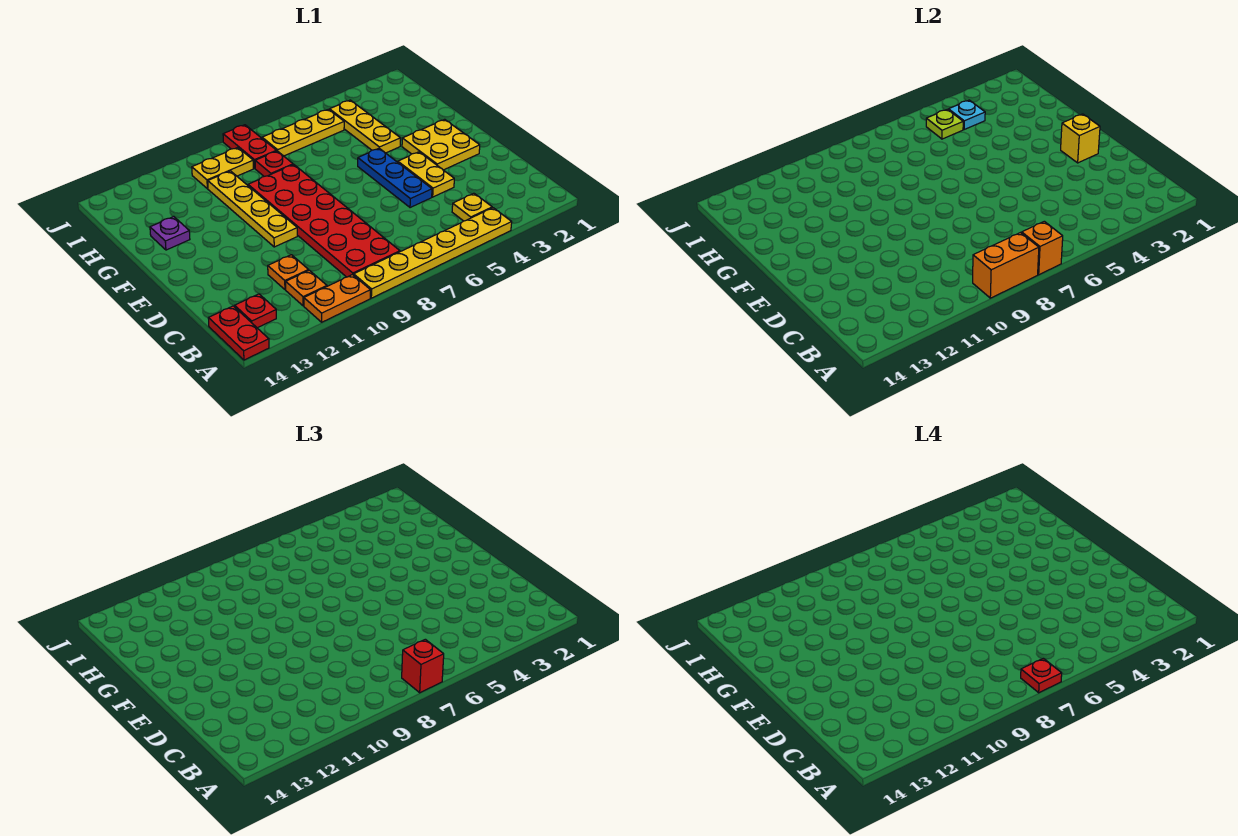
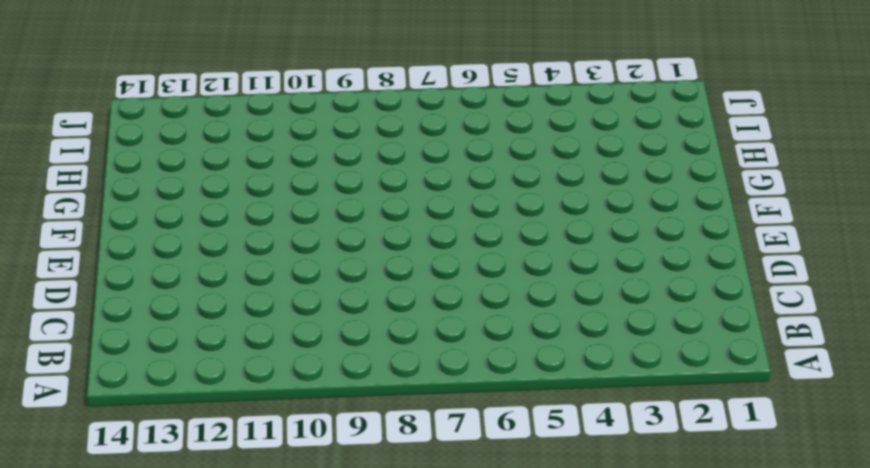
none -> yellow 1x6 plate [354,208,512,298]
none -> orange 1x2 plate [304,274,370,322]
none -> red 1x2 plate [208,306,269,360]

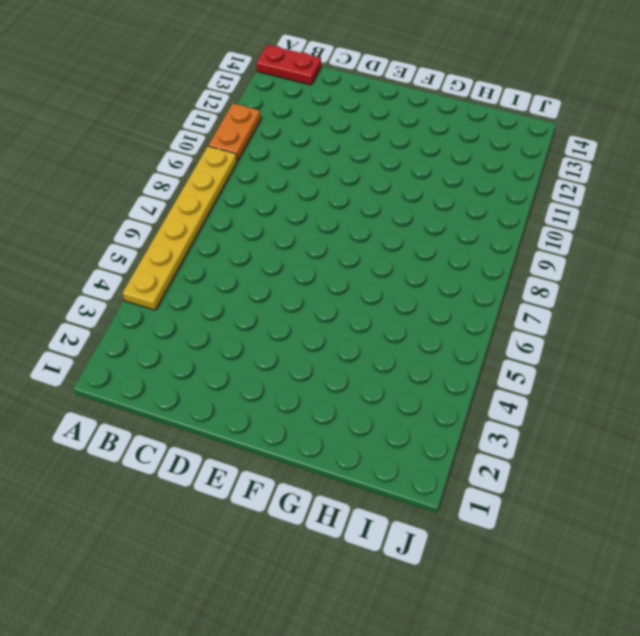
none -> yellow 1x1 plate [452,193,492,221]
none -> red 2x6 plate [248,165,400,277]
none -> orange 1x1 plate [286,270,327,306]

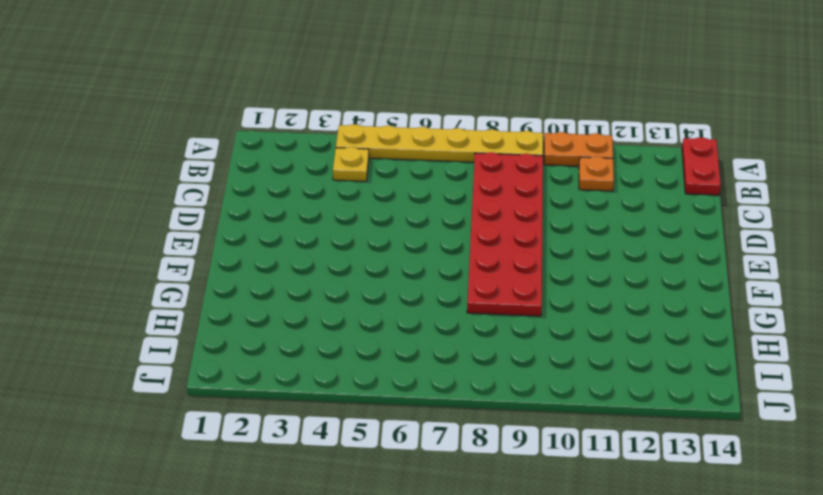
none -> red 1x1 plate [235,294,276,328]
none -> orange 1x1 plate [268,255,309,289]
none -> yellow 1x2 plate [398,152,454,197]

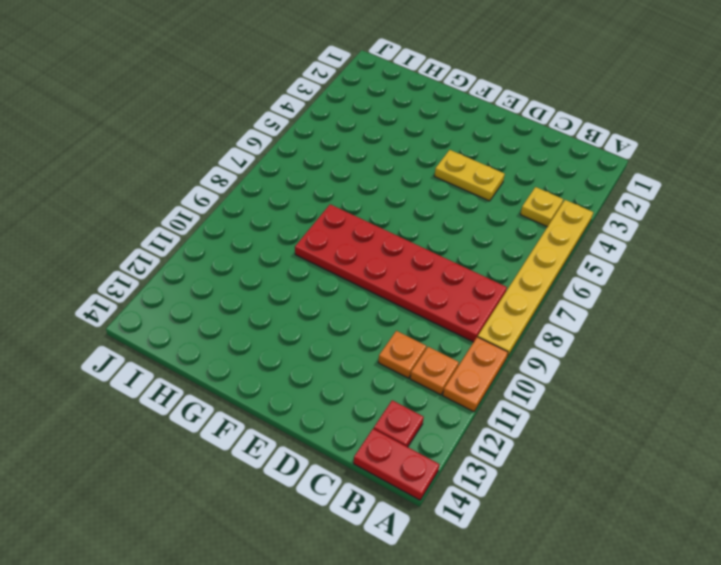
none -> blue 1x3 plate [358,148,432,208]
none -> yellow 2x2 plate [402,119,480,170]
none -> yellow 1x4 plate [208,171,297,247]

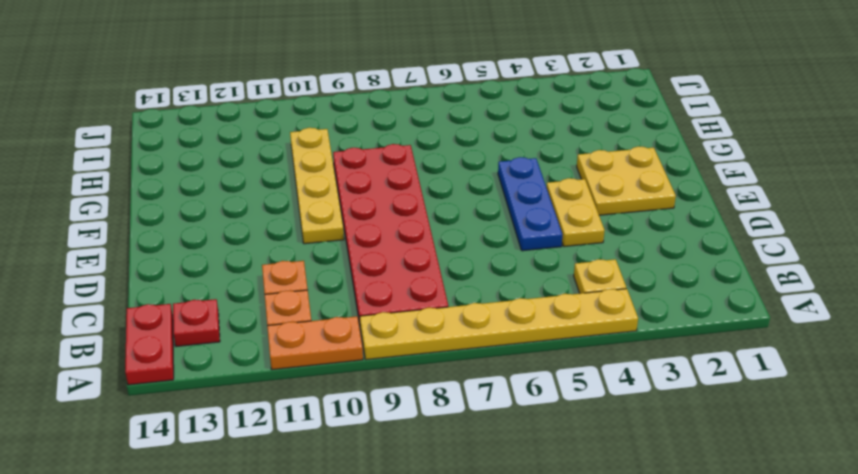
none -> yellow 1x3 plate [330,100,400,153]
none -> purple 1x1 plate [150,217,190,250]
none -> red 1x1 plate [255,151,293,176]

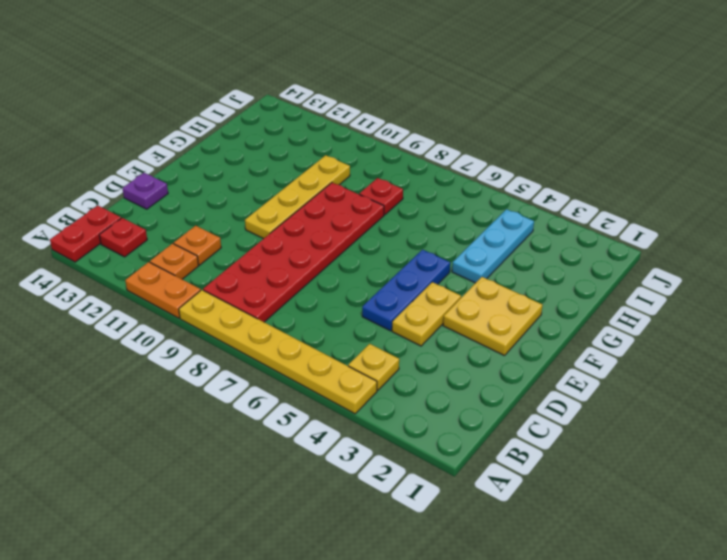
purple 1x1 plate [122,173,168,209] -> purple 1x1 plate moved to [150,217,190,250]
cyan 1x3 plate [452,209,534,283] -> yellow 1x3 plate [330,100,400,153]
none -> yellow 1x3 plate [262,109,344,156]
none -> red 1x2 plate [223,125,277,168]
none -> yellow 1x2 plate [192,148,253,189]

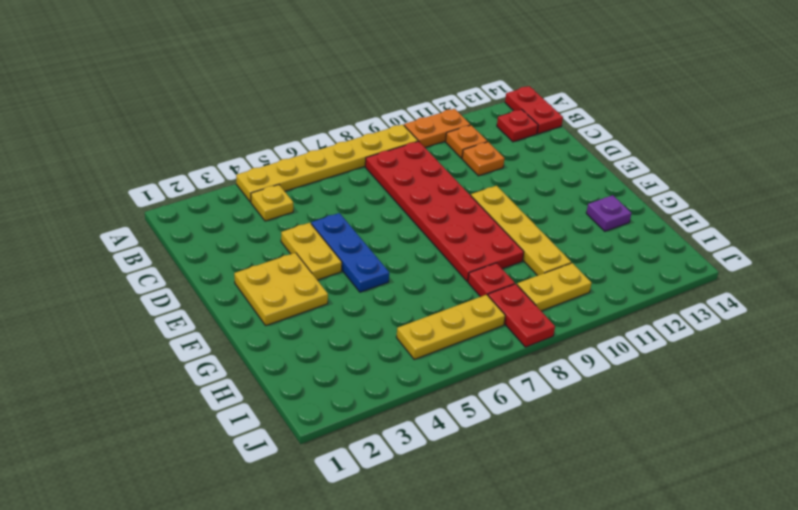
none -> yellow 1x3 plate [330,100,400,153]
none -> orange 1x1 brick [1022,221,1063,275]
none -> orange 1x2 brick [973,233,1039,298]

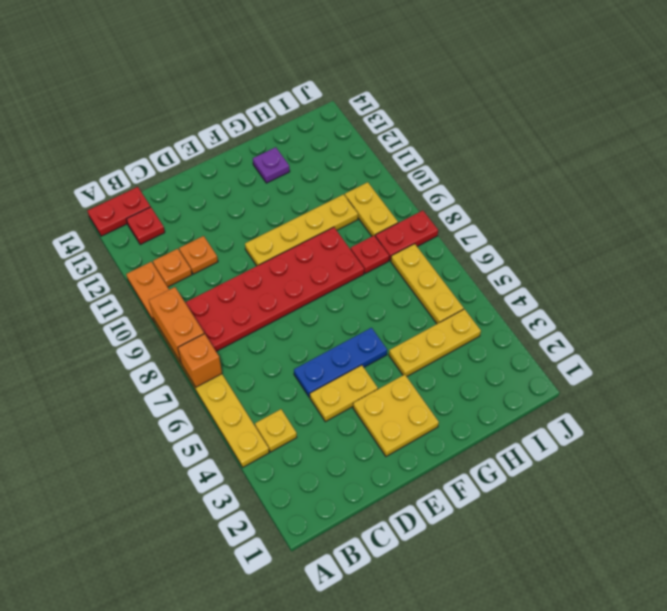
none -> yellow 1x1 brick [1061,114,1100,163]
none -> cyan 1x1 plate [949,100,985,129]
none -> lime 1x1 plate [926,109,963,139]

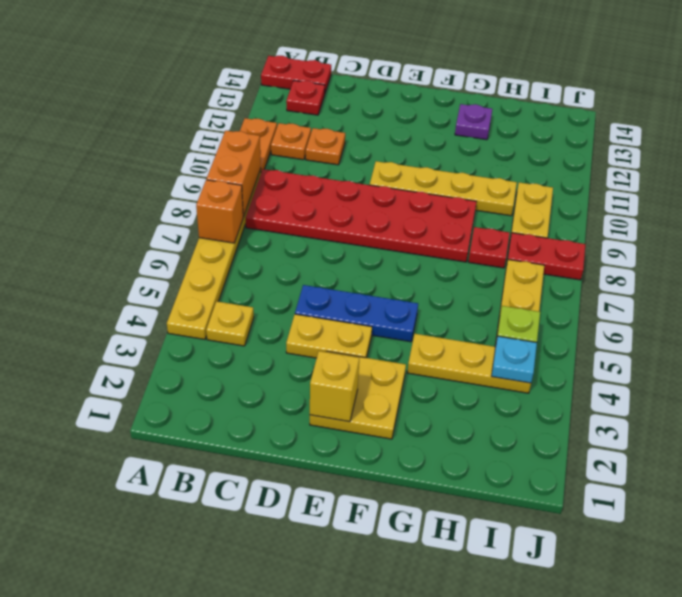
none -> red 1x1 brick [402,639,444,693]
none -> red 1x1 plate [1021,658,1062,693]

